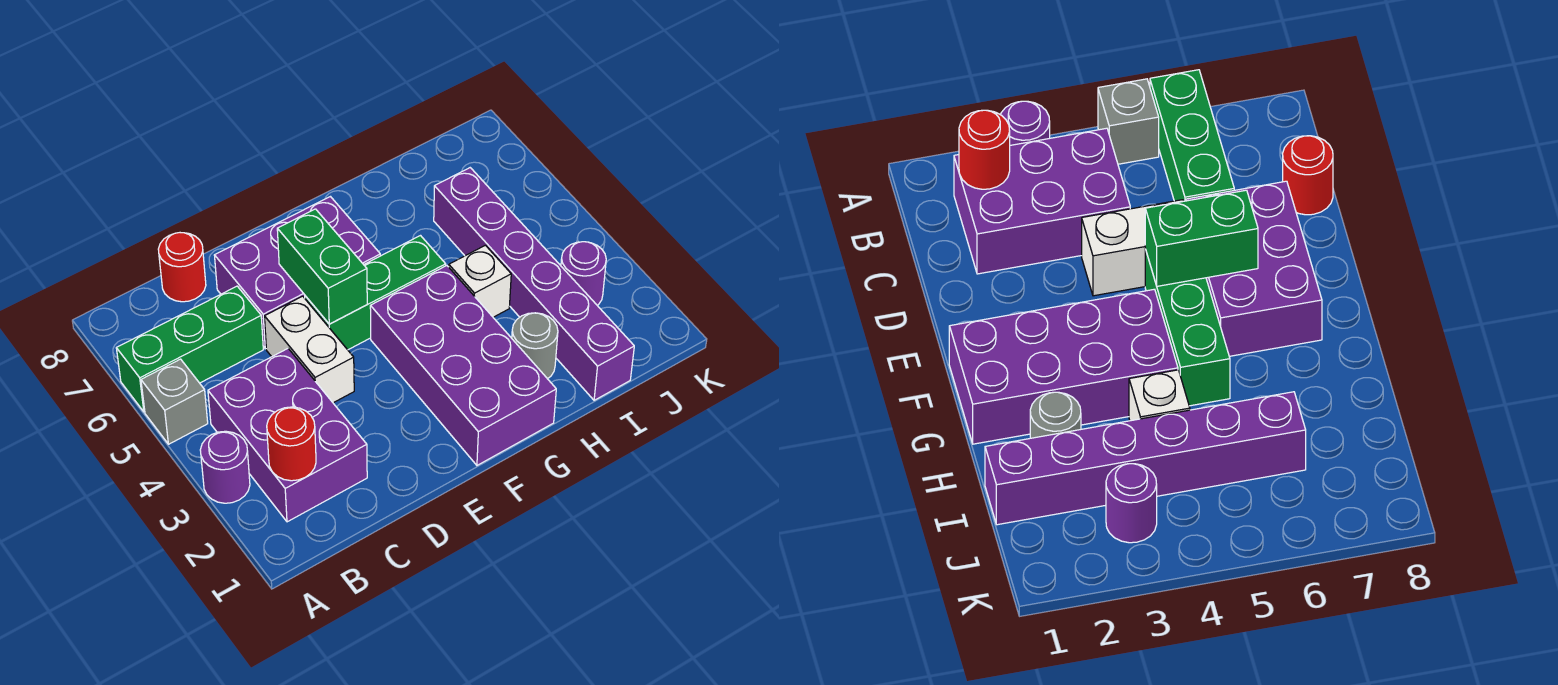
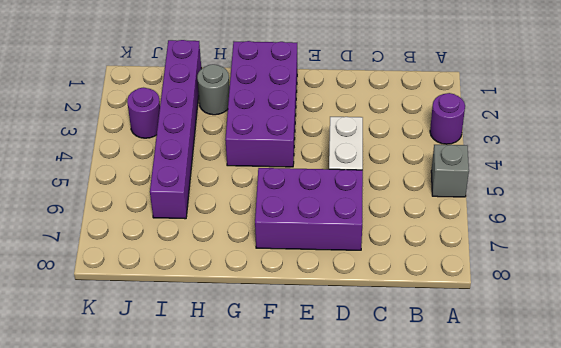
none -> green 1x3 brick [116,286,263,412]
none -> purple 2x3 brick [208,349,367,522]
none -> red 1x1 round brick [158,233,206,302]

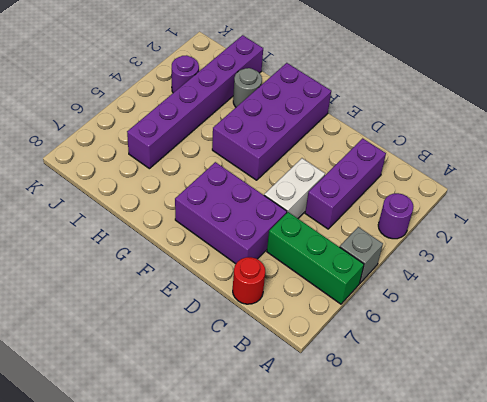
purple 1x3 brick [305,138,386,229] -> purple 2x3 brick [208,349,367,522]
none -> green 1x3 brick [305,236,446,350]
none -> white 1x1 brick [449,245,511,317]
none -> red 1x1 round brick [267,407,316,481]

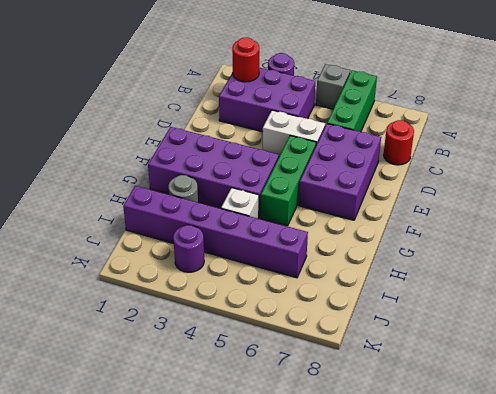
none -> green 1x2 brick [277,209,367,324]

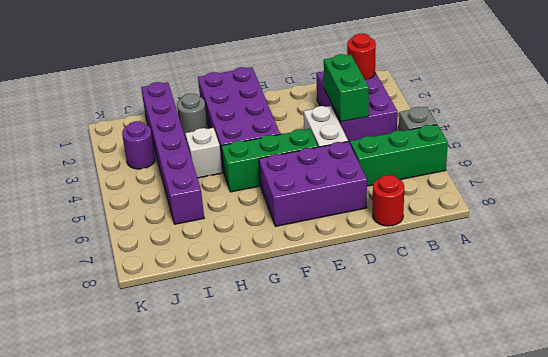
green 1x2 brick [324,54,369,122] -> green 1x2 brick moved to [277,209,367,324]
none -> purple 1x1 round brick [200,431,250,503]

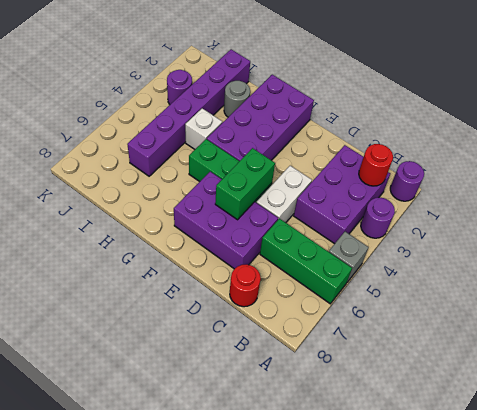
purple 1x1 round brick [390,161,424,201] -> none

